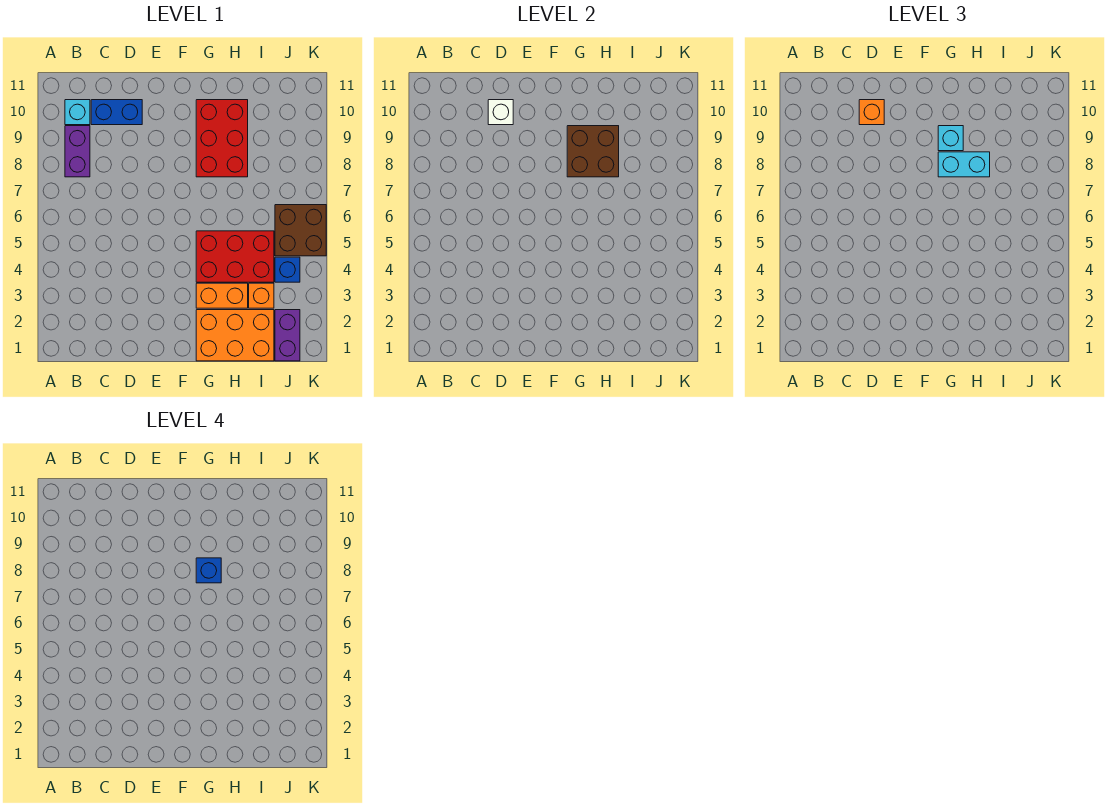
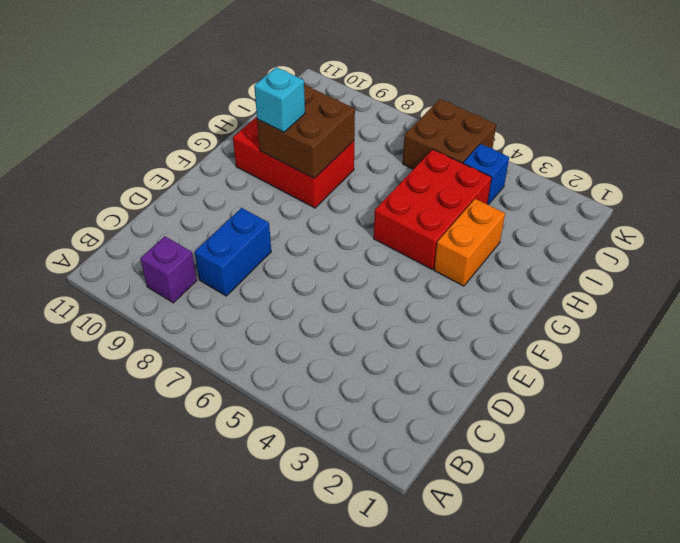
purple 1x1 brick [140,236,197,303] -> purple 1x2 brick [65,126,90,177]
blue 1x2 brick [195,208,271,296] -> blue 1x2 brick moved to [91,100,142,125]
none -> cyan 1x1 brick [65,100,90,125]
none -> orange 2x3 brick [196,310,274,361]
none -> orange 1x1 brick [249,283,274,308]

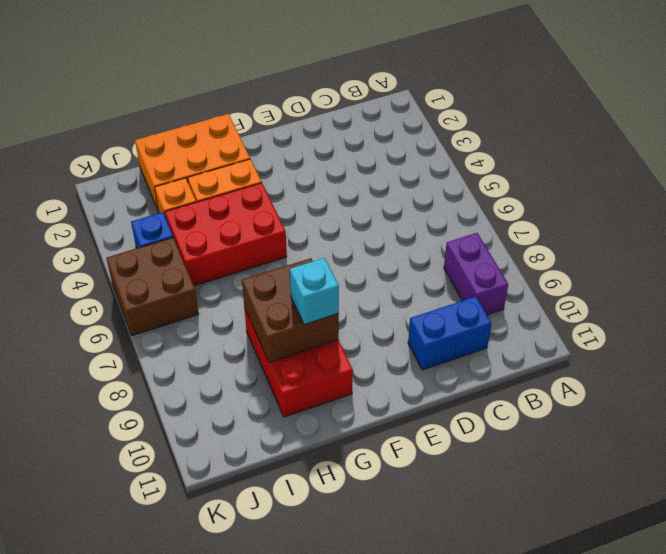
none -> cyan 1x1 brick [65,100,90,125]
none -> purple 1x2 brick [275,310,300,361]
none -> white 1x1 brick [488,100,513,125]

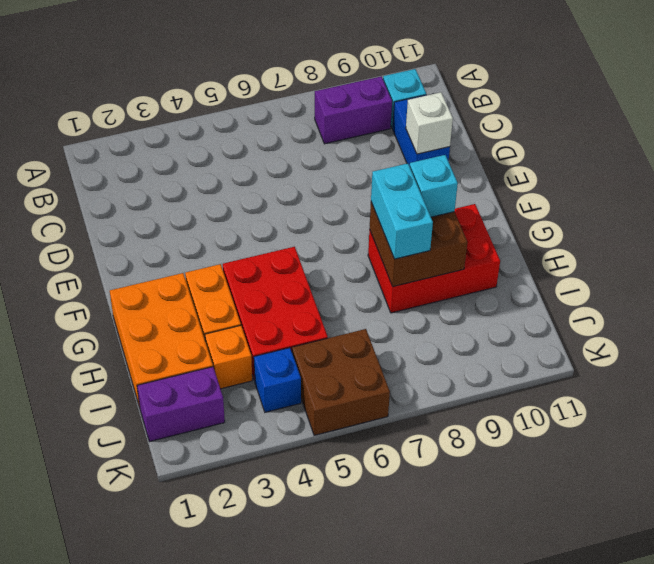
none -> orange 1x1 brick [859,100,884,125]
none -> blue 1x1 brick [196,558,221,583]

